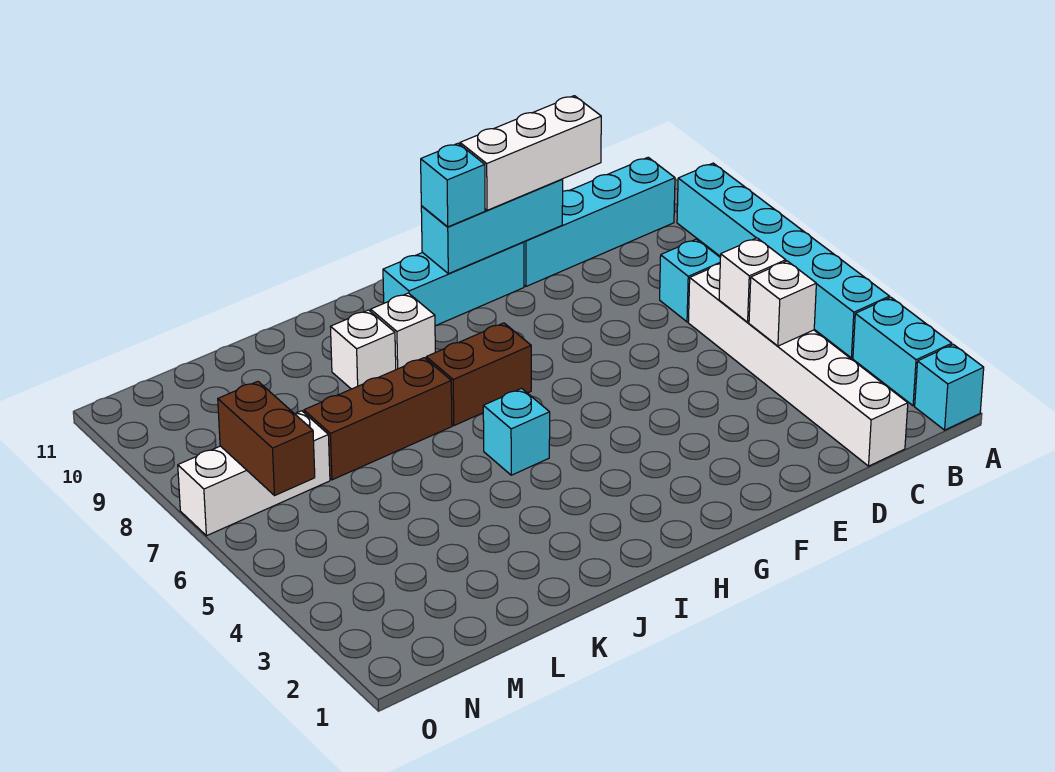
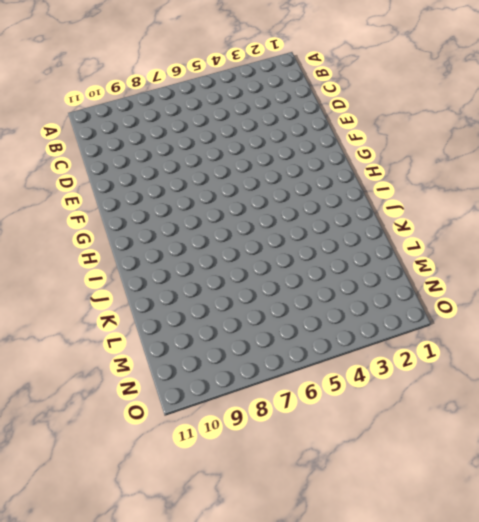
none -> cyan 1x1 brick [915,345,984,430]
none -> cyan 1x2 brick [853,297,952,406]
none -> cyan 1x6 brick [677,163,890,358]

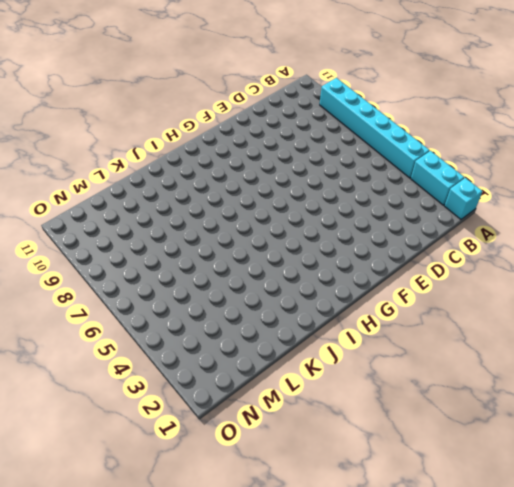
none -> cyan 1x4 brick [524,157,675,286]
none -> white 1x6 brick [688,264,908,466]
none -> cyan 1x1 brick [660,239,720,322]

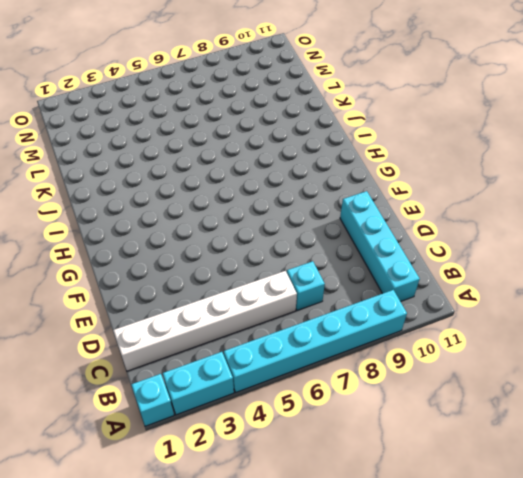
none -> cyan 1x3 brick [383,242,524,326]
none -> brown 1x2 brick [426,323,531,426]
none -> cyan 1x1 brick [483,388,550,475]

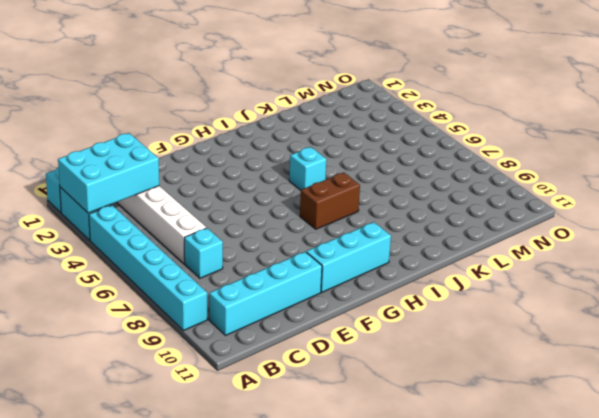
cyan 2x3 brick [58,133,159,213] -> none
none -> white 1x1 brick [371,293,435,370]
none -> brown 1x3 brick [304,358,452,480]
none -> white 1x1 brick [331,310,396,389]

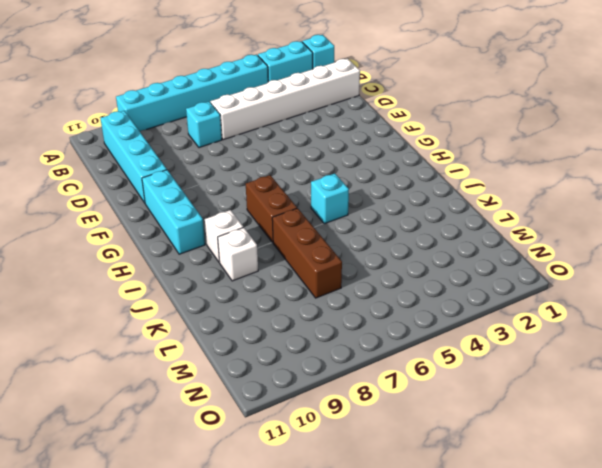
none -> white 1x3 brick [178,411,330,536]
none -> white 1x1 brick [749,261,816,346]
none -> white 1x1 brick [719,238,786,322]

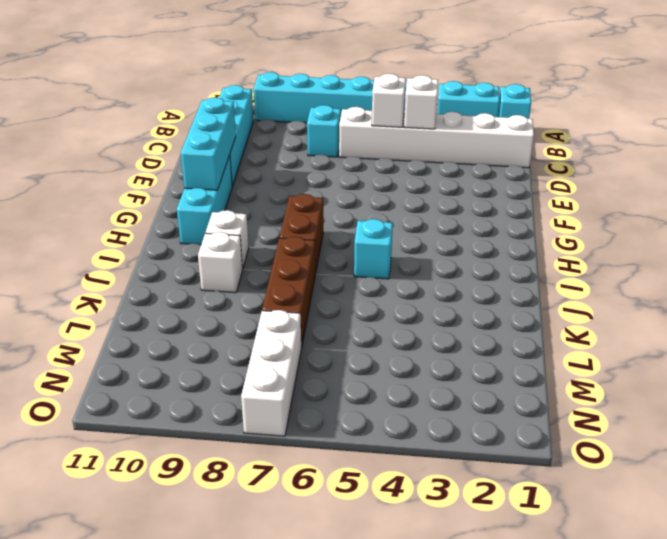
none -> brown 1x2 brick [218,381,315,495]
none -> white 1x3 brick [460,96,601,210]
none -> cyan 1x1 brick [421,143,485,227]

